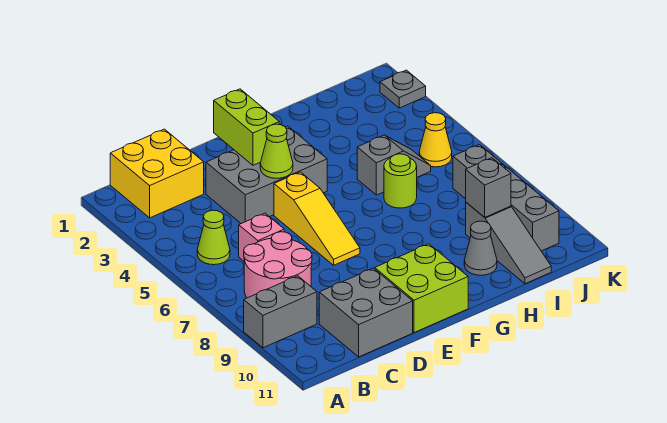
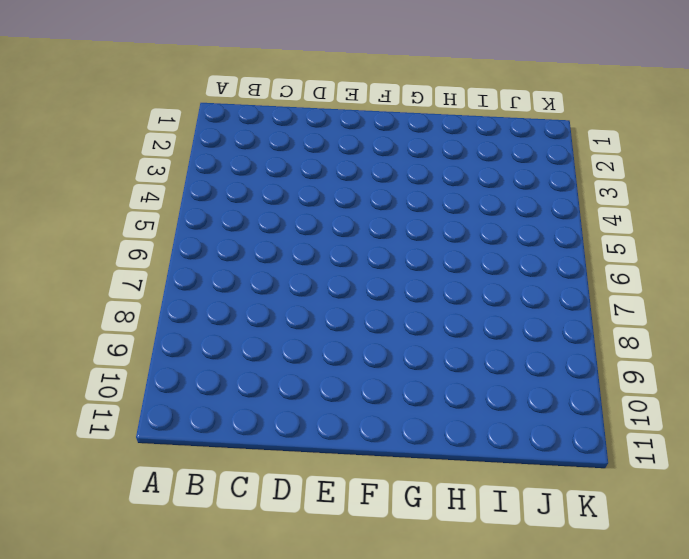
none -> grey 1x2 brick [244,276,317,348]
none -> yellow 2x2 brick [110,129,204,218]
none -> lime 1x1 cone [197,210,230,265]

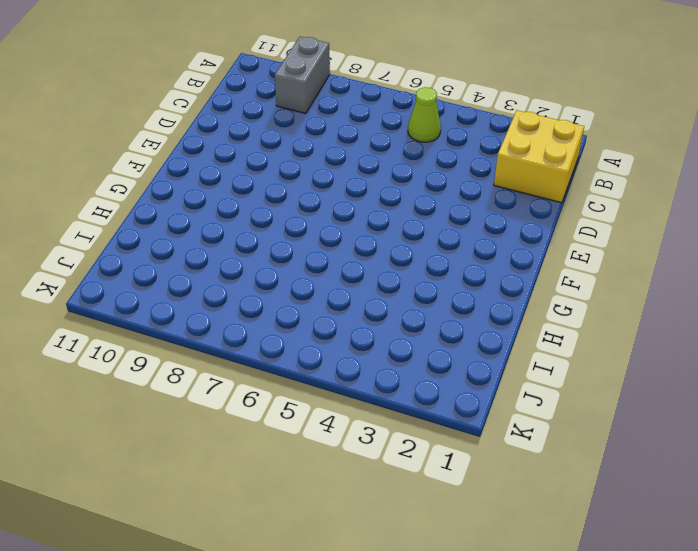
none -> pink 2x2 round brick [244,232,312,298]
none -> pink 1x1 brick [239,213,284,261]
none -> grey 2x2 brick [319,268,413,357]

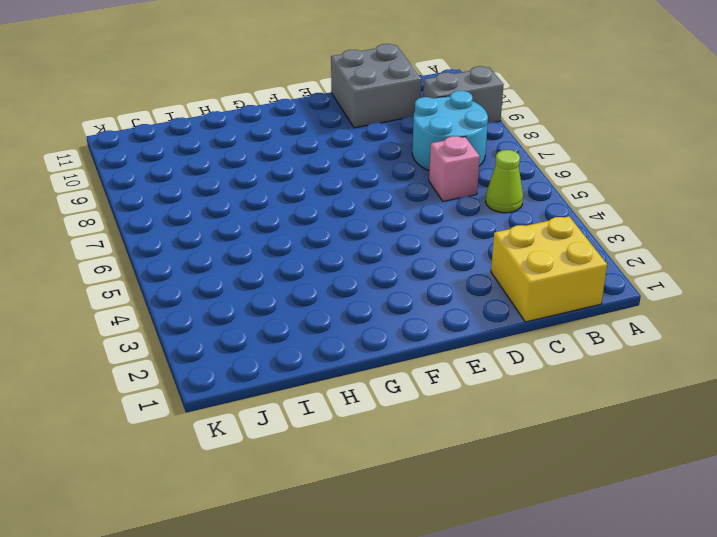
cyan 2x2 round brick [412,91,488,171] -> pink 2x2 round brick [244,232,312,298]
none -> grey 2x3 brick [206,126,327,224]
none -> yellow 1x3 slope [274,172,360,265]
none -> lime 2x2 brick [375,244,468,333]

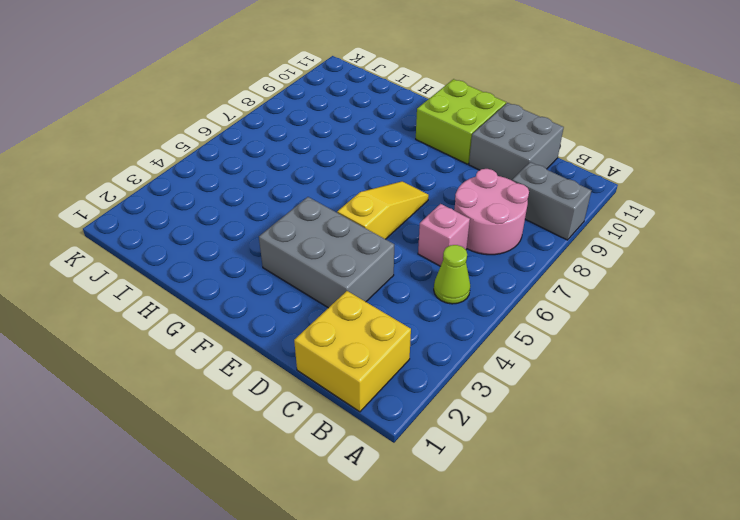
none -> grey 1x2 slope [357,135,431,195]
none -> lime 1x1 round brick [384,154,417,208]
none -> grey 1x1 cone [464,221,497,275]

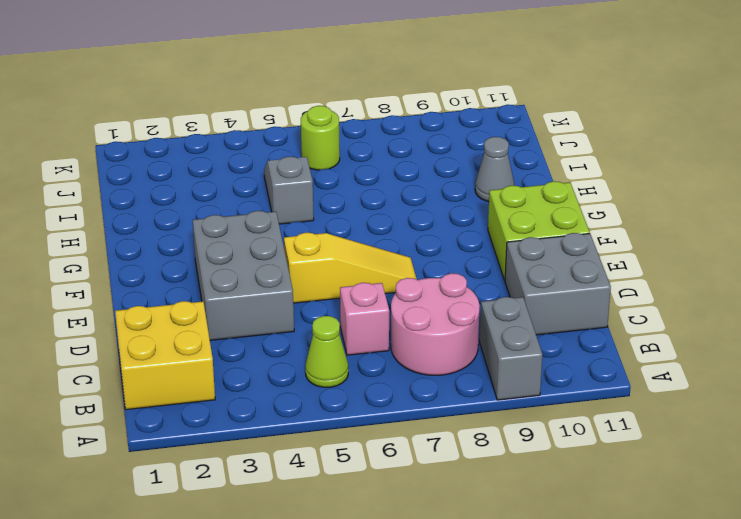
lime 1x1 round brick [301,106,340,170] -> lime 1x1 round brick moved to [384,154,417,208]
none -> grey 1x3 slope [466,202,551,284]
none -> yellow 1x1 cone [419,113,452,167]
none -> grey 1x4 brick [453,145,559,251]

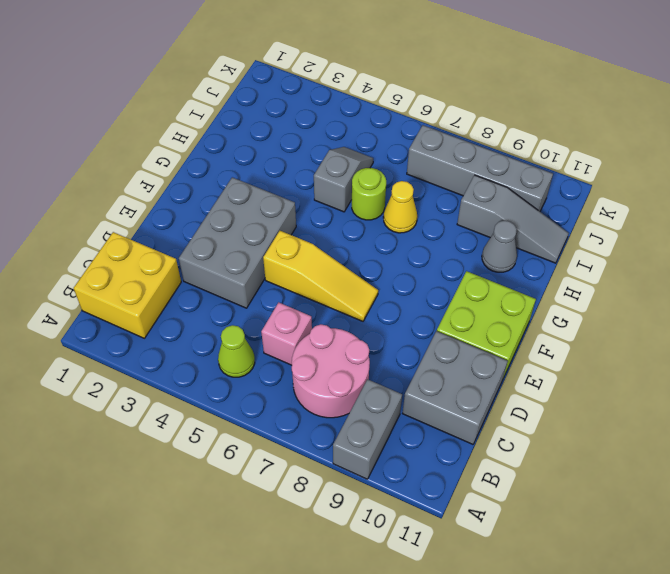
yellow 1x1 cone [383,181,417,233] -> yellow 1x1 cone moved to [419,113,452,167]
none -> grey 1x1 plate [380,70,426,108]
none -> lime 1x2 brick [214,89,279,165]
none -> lime 1x1 cone [260,124,293,178]

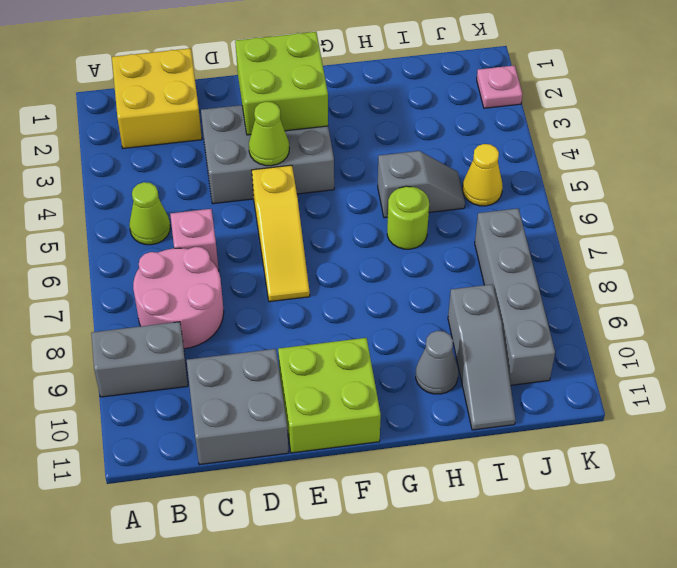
lime 2x2 brick [235,32,328,135] -> lime 1x2 brick [214,89,279,165]
pink 1x1 plate [477,65,523,108] -> grey 1x1 plate [380,70,426,108]
none -> grey 1x1 brick [466,158,511,217]

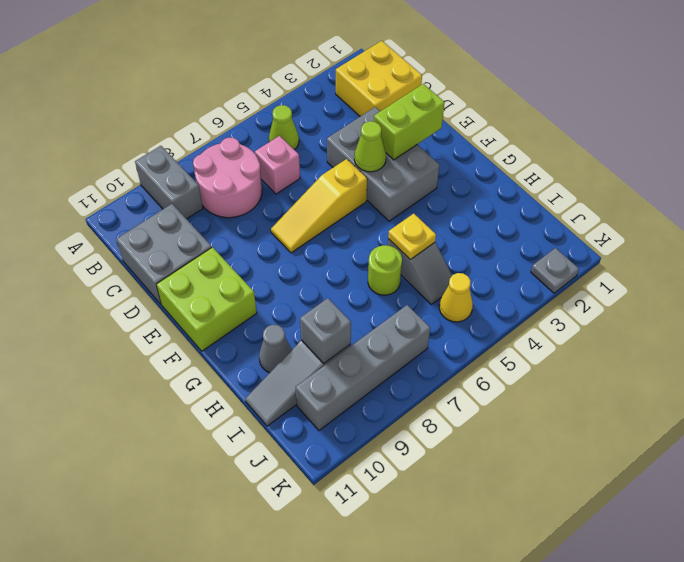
yellow 1x1 plate [388,214,436,259] -> none

